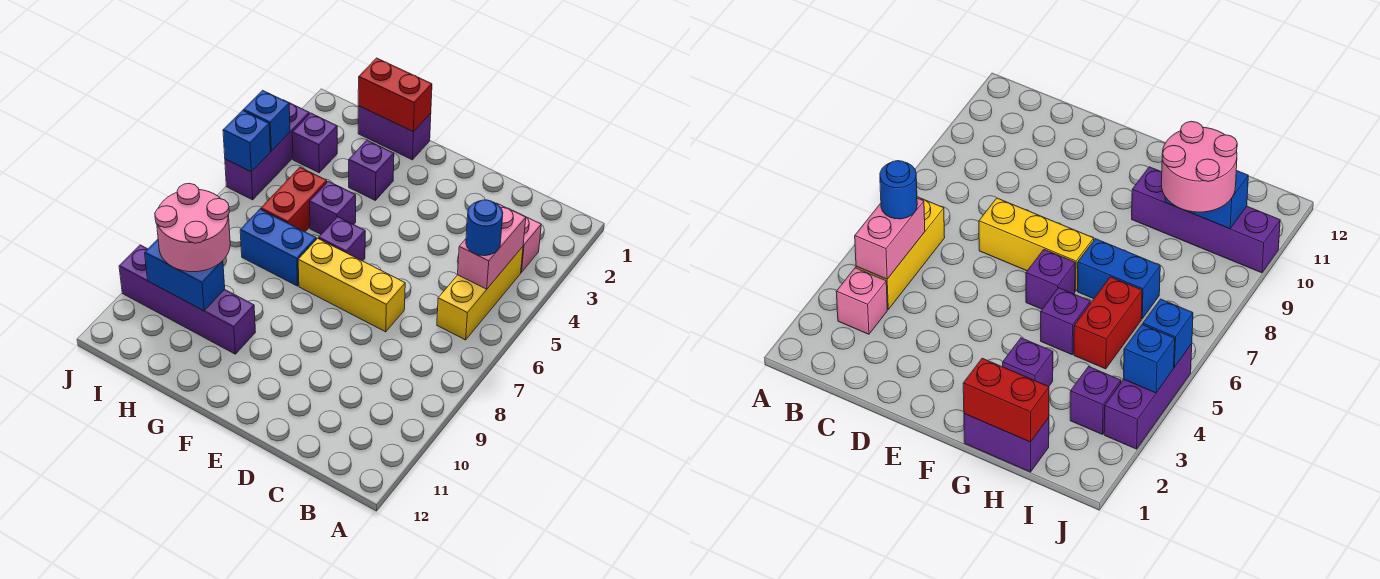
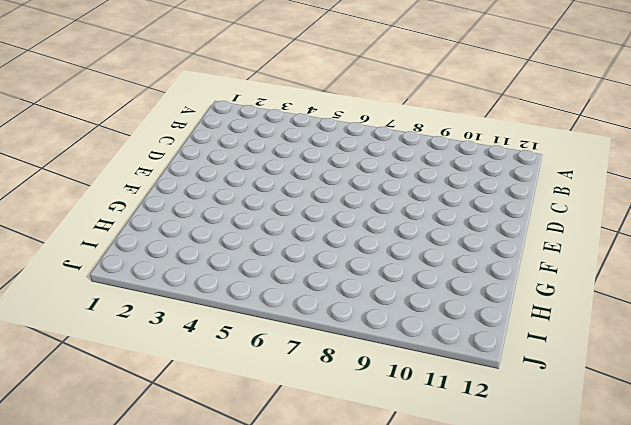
none -> pink 1x1 brick [514,211,541,273]
none -> yellow 1x3 brick [437,247,523,340]
none -> yellow 1x3 brick [298,238,405,332]

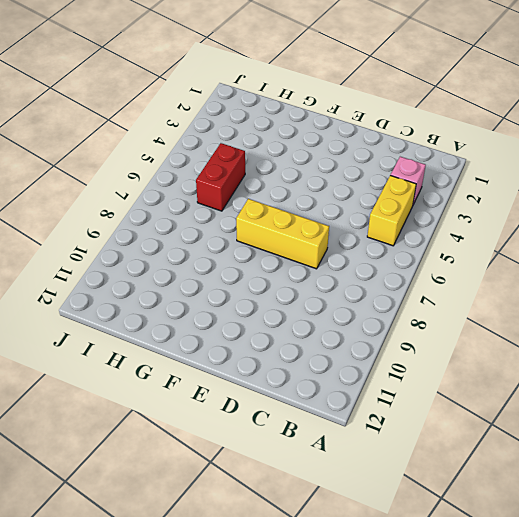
yellow 1x2 brick [367,175,416,246] -> yellow 1x3 brick [437,247,523,340]
none -> purple 1x1 brick [319,217,365,261]
none -> purple 1x2 brick [358,106,431,160]
none -> purple 1x1 brick [349,140,394,200]

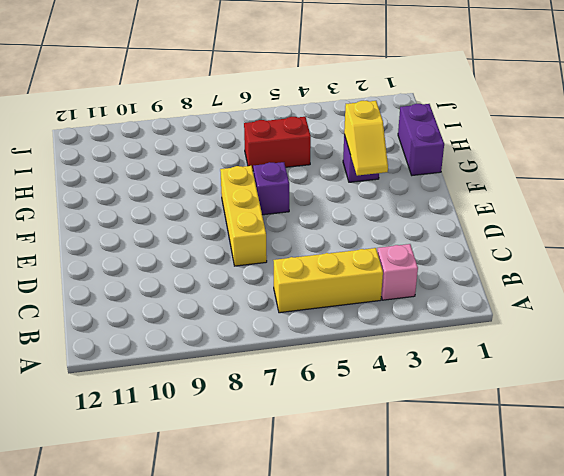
yellow 1x2 slope [344,101,388,176] -> none
none -> purple 1x1 brick [310,181,356,234]
none -> blue 1x2 brick [240,209,316,286]
none -> purple 1x4 brick [119,245,255,354]

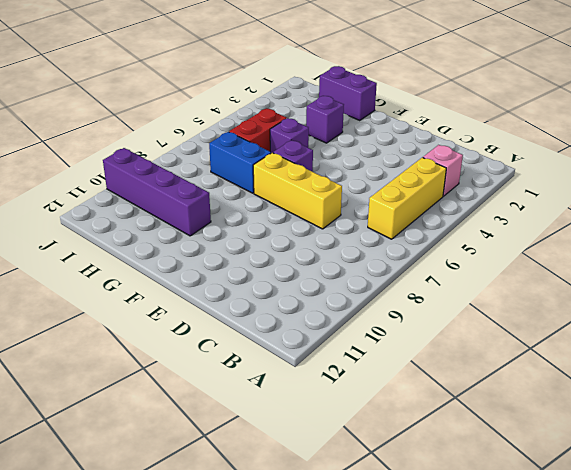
none -> purple 1x1 brick [292,113,337,173]
none -> purple 1x3 brick [225,100,309,200]
none -> pink 1x2 brick [458,203,526,289]

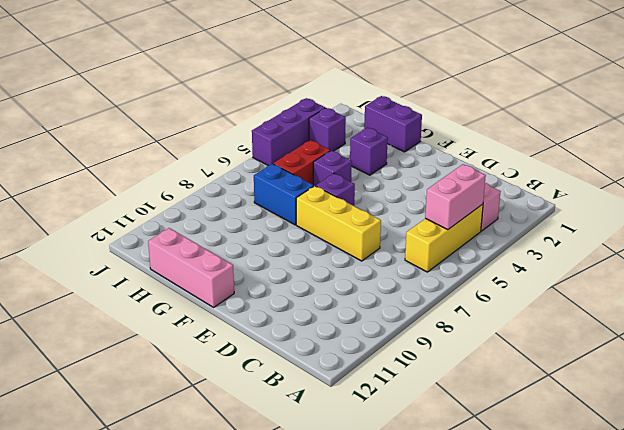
pink 1x3 brick [148,228,234,307] -> none
none -> purple 1x4 brick [119,245,255,354]
none -> red 1x2 brick [358,58,432,132]
none -> blue 1x2 brick [145,239,225,311]

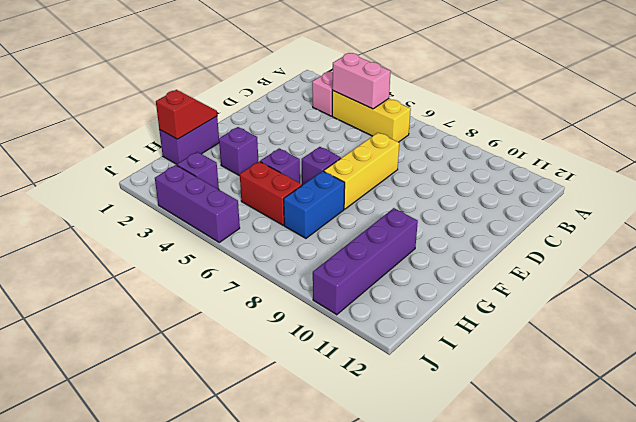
red 1x2 slope [156,90,217,139] -> red 1x2 brick [358,58,432,132]
none -> blue 1x2 brick [145,239,225,311]
none -> blue 1x1 brick [244,90,290,151]
none -> blue 1x1 brick [223,111,270,172]

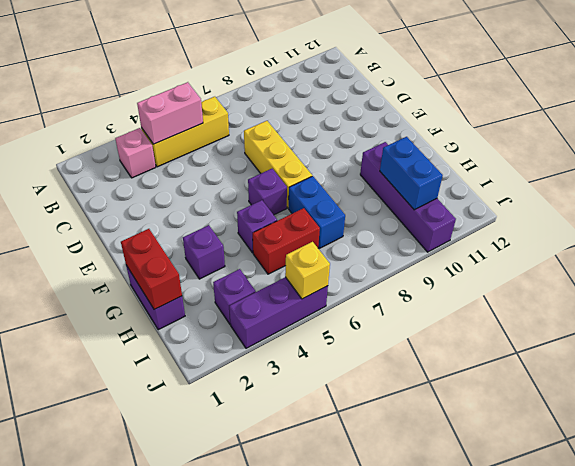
yellow 1x1 brick [285,242,330,299] -> blue 1x1 brick [223,111,270,172]
none -> blue 1x1 brick [244,90,290,151]
none -> blue 1x1 round brick [466,200,503,256]
none -> pink 2x2 round brick [155,183,230,272]

